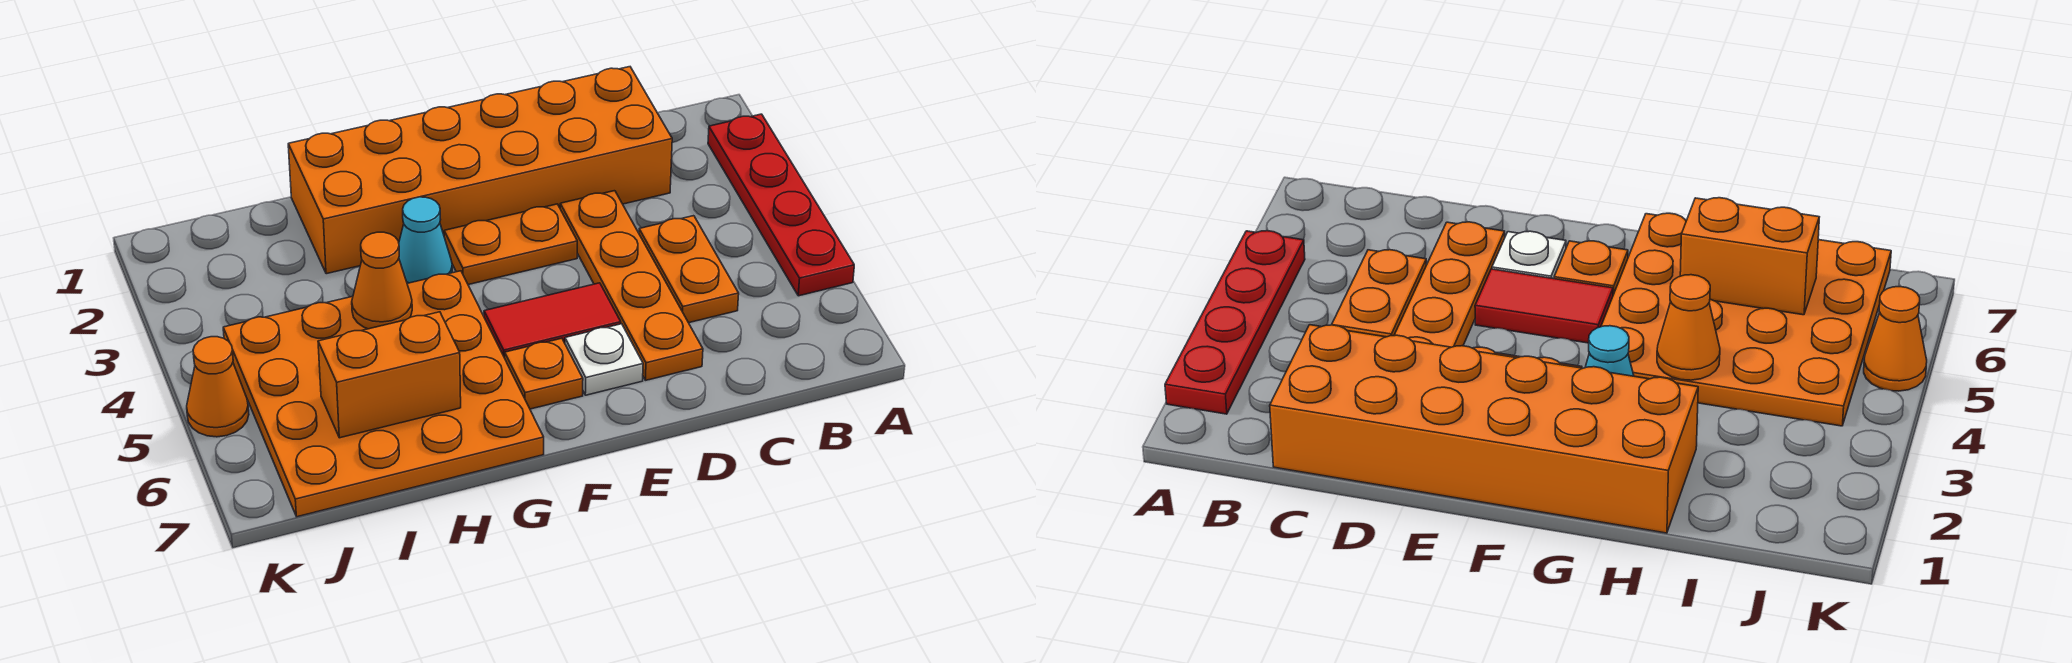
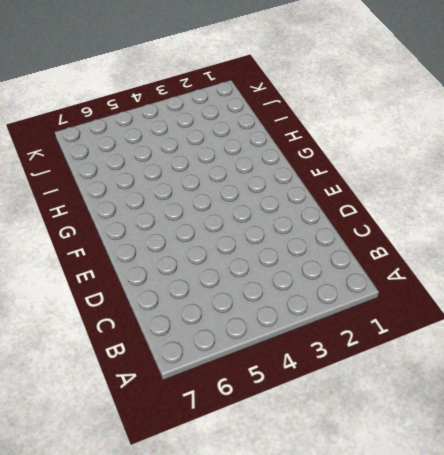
none -> red 1x4 plate [708,114,854,296]
none -> orange 2x6 brick [288,67,672,274]
none -> orange 1x2 plate [639,216,739,323]

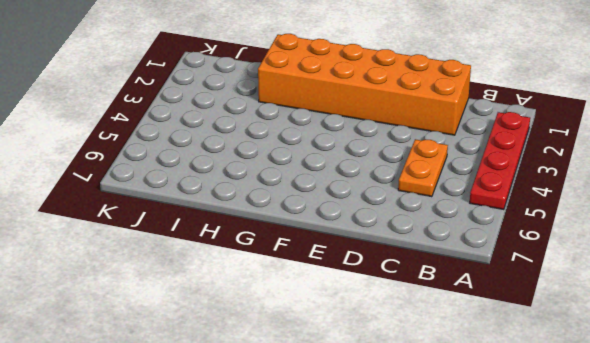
none -> orange 1x4 plate [560,191,703,380]
none -> orange 1x2 plate [444,204,577,285]
none -> red 1x2 tile [484,283,621,358]

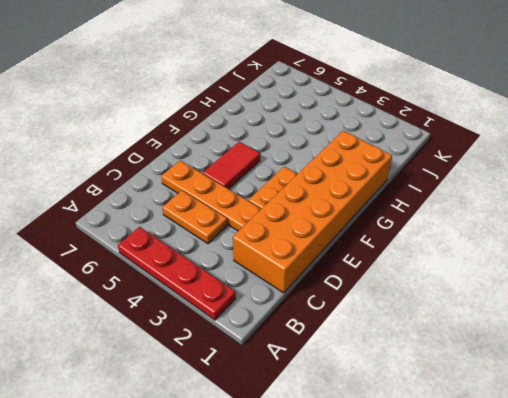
none -> white 1x1 plate [565,324,643,395]
none -> orange 1x1 plate [505,338,583,409]
none -> cyan 1x1 cone [399,197,452,283]

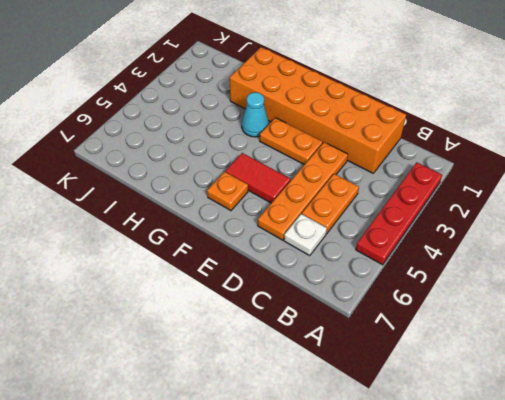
white 1x1 plate [284,214,327,256] -> white 1x1 plate moved to [565,324,643,395]
none -> orange 4x4 plate [223,271,544,517]
none -> orange 1x1 cone [187,337,249,437]
none -> orange 1x1 cone [352,232,412,329]

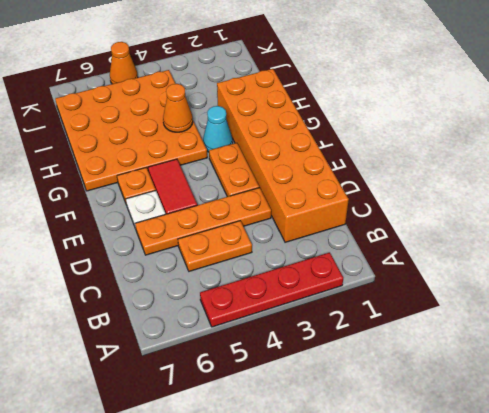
none -> orange 1x2 brick [318,312,461,438]

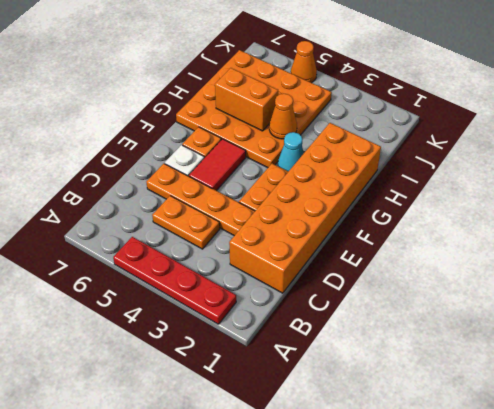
orange 1x2 brick [215,68,278,131] -> orange 1x2 brick turned to [318,312,461,438]

